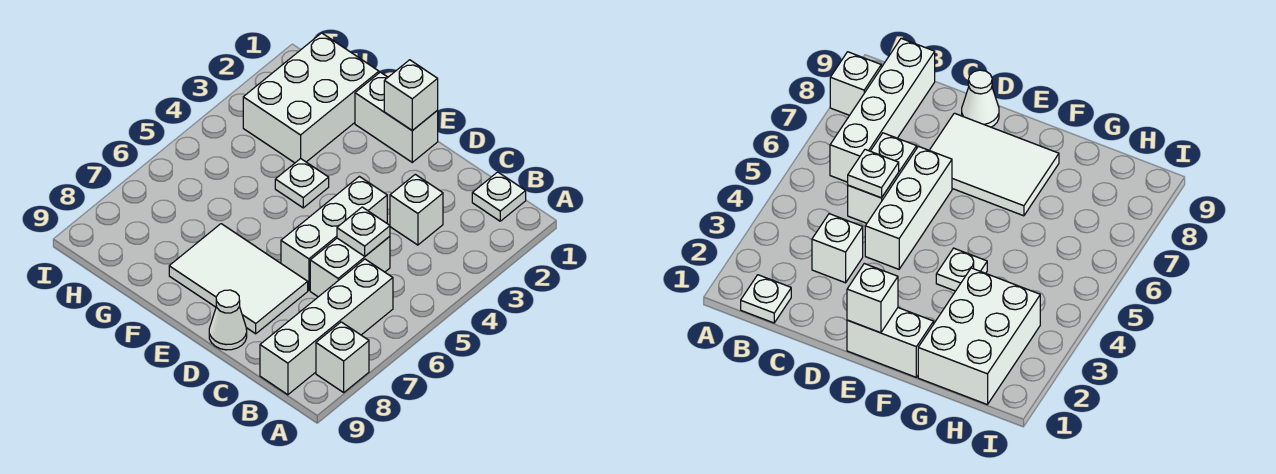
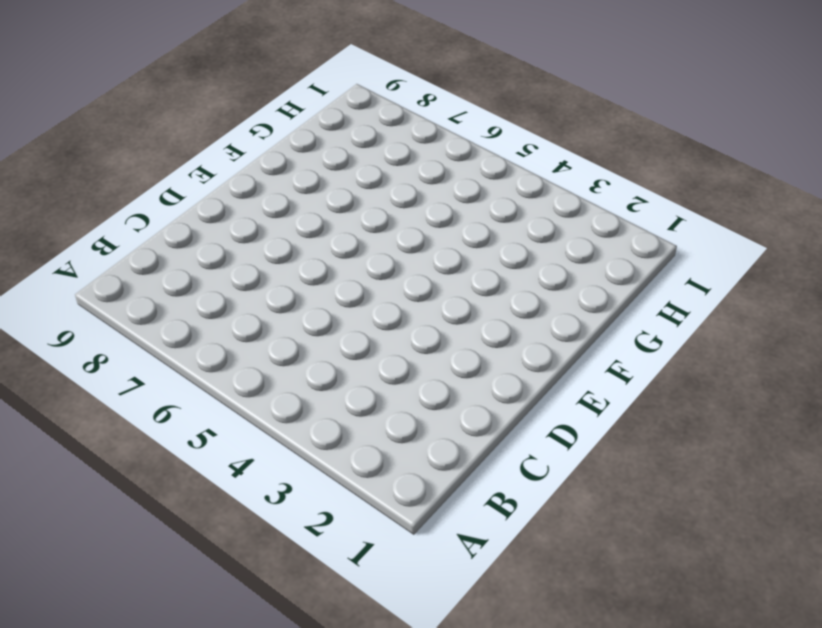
none -> white 1x1 brick [316,322,369,392]
none -> white 1x1 plate [472,172,526,221]
none -> white 1x4 brick [260,259,393,395]

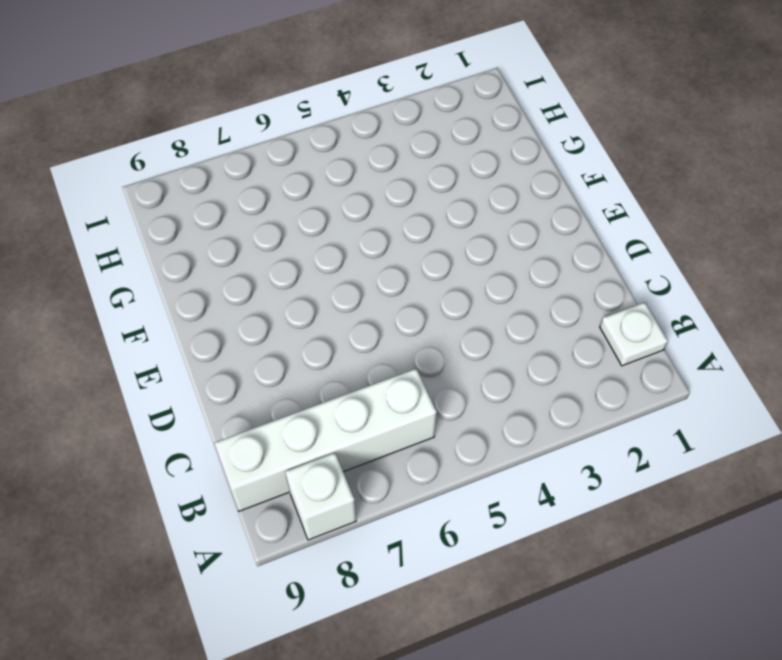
none -> white 1x1 brick [390,174,443,245]
none -> white 1x2 brick [310,236,390,297]
none -> white 1x3 brick [281,176,387,290]

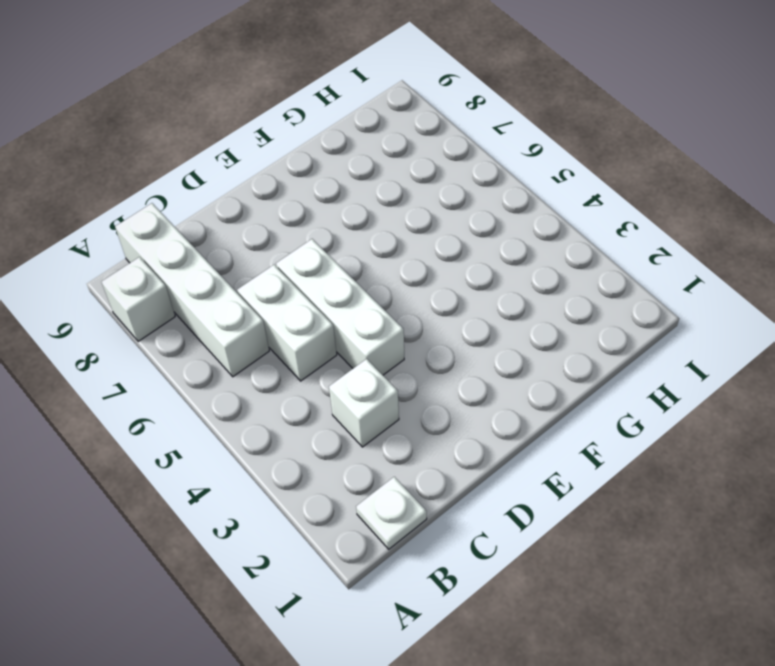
none -> white 2x3 tile [169,224,308,334]
none -> white 1x1 cone [209,290,247,350]
none -> white 1x2 brick [355,72,438,162]

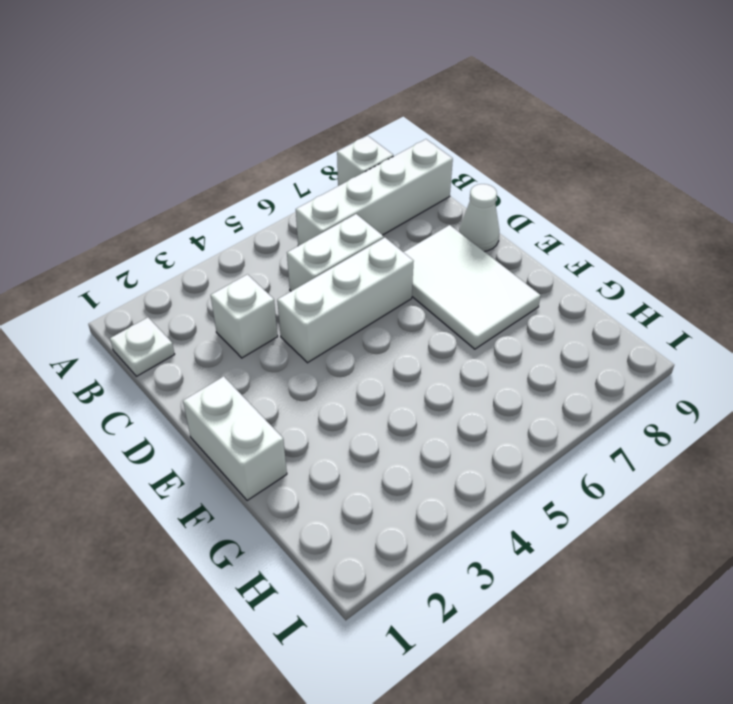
none -> white 1x1 plate [275,159,329,208]
none -> white 2x3 brick [243,33,379,163]
none -> white 1x1 plate [337,207,390,256]

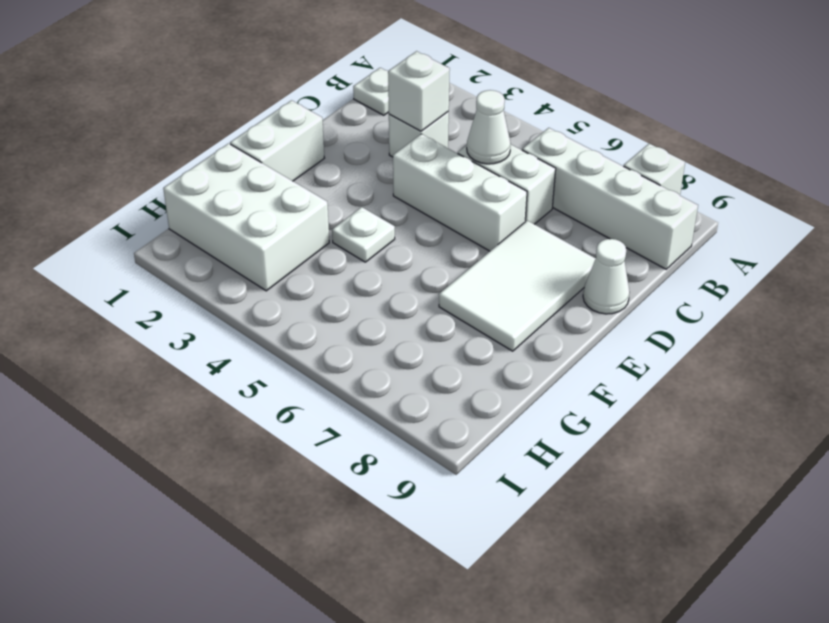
white 1x1 brick [388,51,450,131] -> white 1x1 brick moved to [384,60,438,131]
white 1x1 cone [467,90,511,164] -> white 1x1 plate [337,207,390,256]

